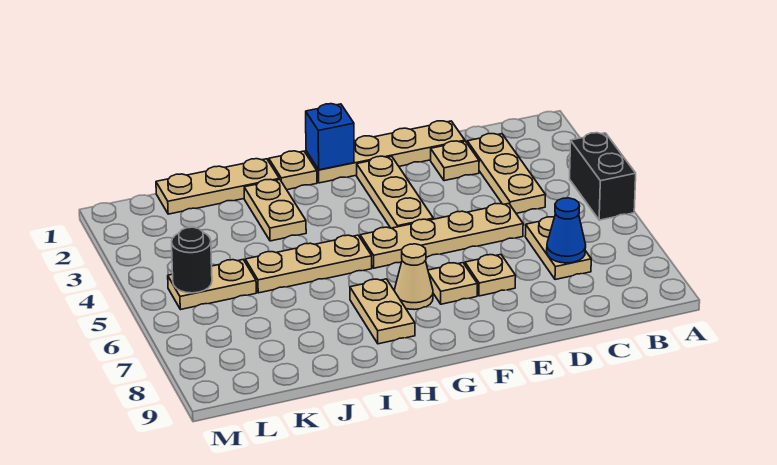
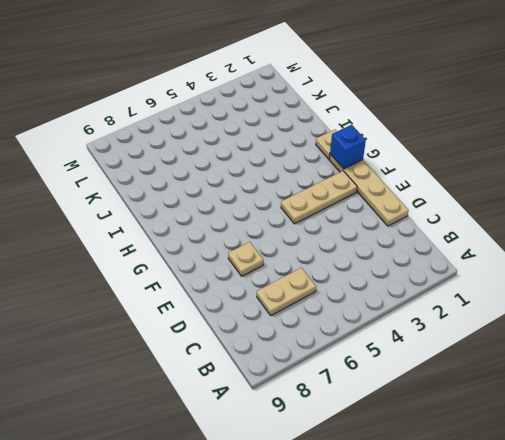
none -> black 1x2 brick [570,133,636,220]
none -> tan 1x3 plate [467,134,545,213]
none -> tan 1x1 plate [431,141,479,181]

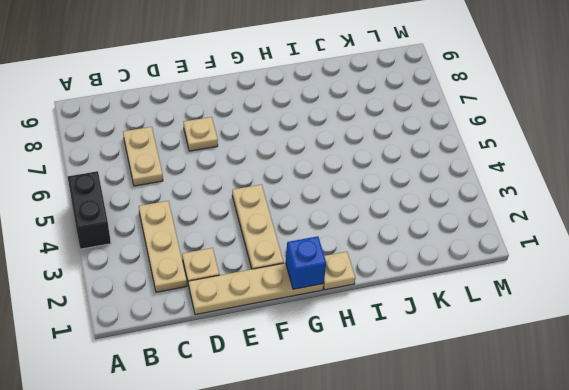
none -> tan 1x4 plate [360,203,523,268]
none -> tan 1x1 plate [428,263,477,304]
none -> tan 1x1 cone [394,244,433,310]

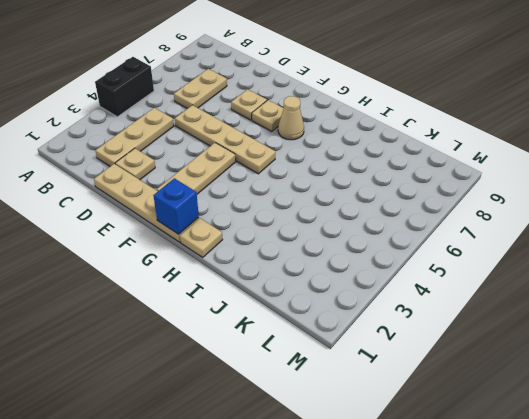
none -> tan 1x3 plate [245,235,372,293]
none -> tan 1x2 plate [350,279,415,344]
none -> tan 1x3 plate [156,159,279,214]

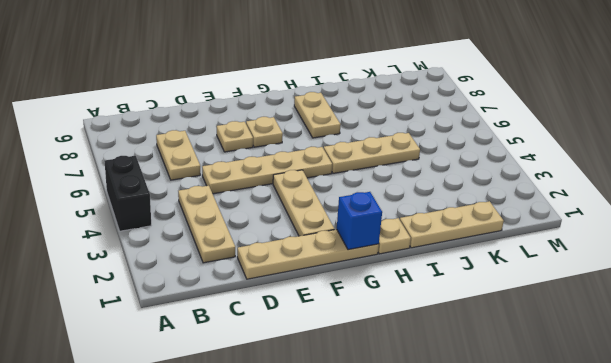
none -> tan 1x1 plate [431,141,479,181]
none -> tan 1x1 cone [394,244,433,310]
none -> tan 1x2 plate [244,179,306,241]

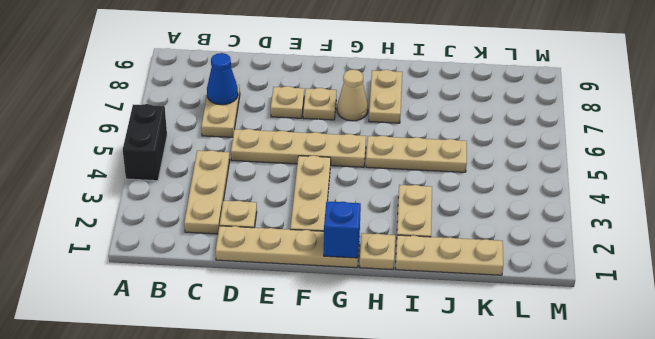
none -> tan 1x2 plate [168,260,256,310]
none -> black 1x1 round brick [172,227,212,293]

